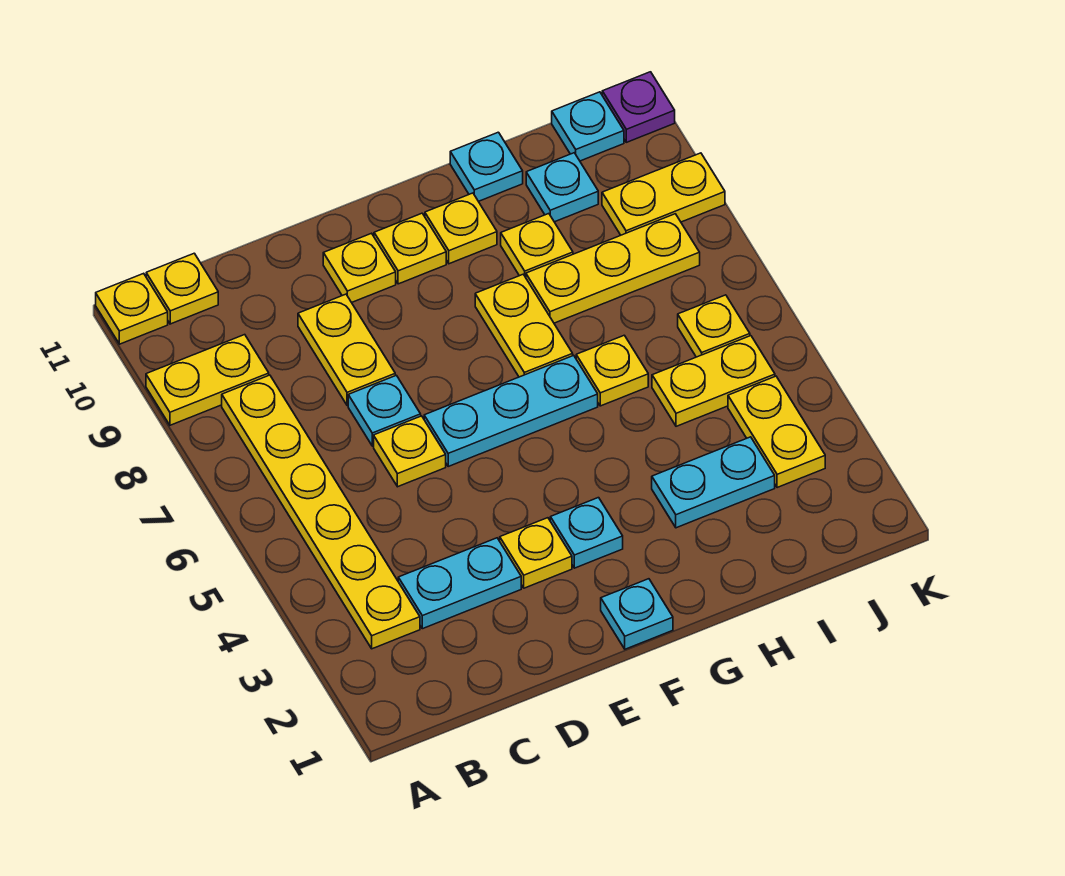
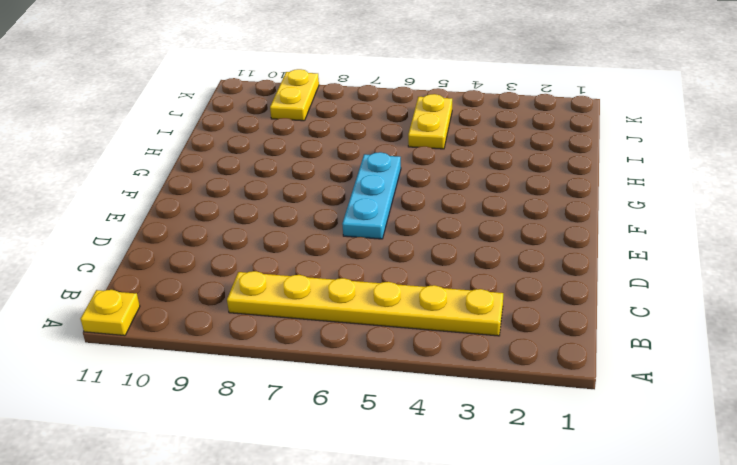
none -> yellow 1x2 plate [146,335,269,425]
none -> yellow 1x1 plate [146,253,218,324]
none -> cyan 1x2 plate [398,538,521,629]

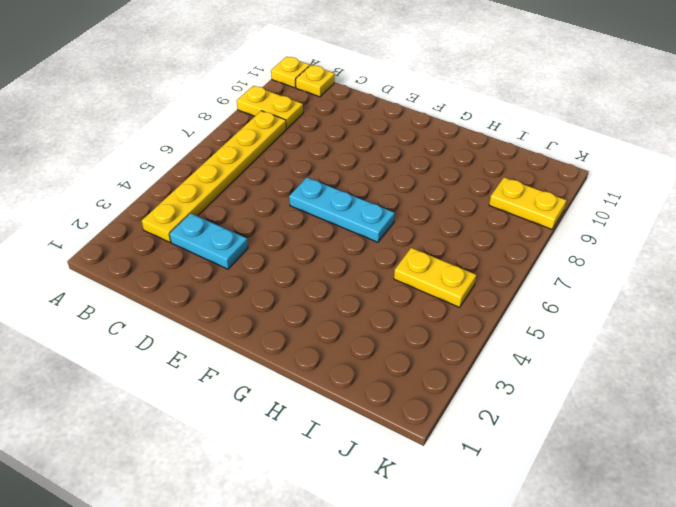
none -> yellow 1x1 plate [374,416,446,487]
none -> cyan 1x1 plate [348,375,421,446]
none -> yellow 1x2 plate [298,294,395,406]

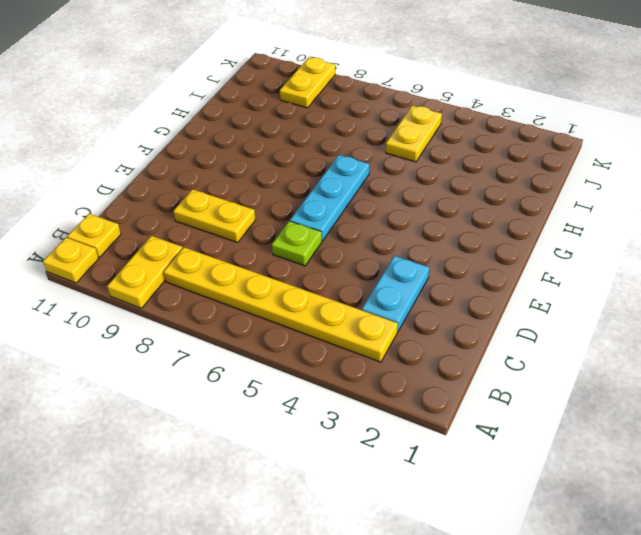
lime 1x1 plate [272,221,322,266] -> yellow 1x1 plate [374,416,446,487]
none -> cyan 1x1 plate [348,375,421,446]
none -> yellow 1x1 plate [500,518,572,588]
none -> yellow 1x1 plate [323,233,396,303]

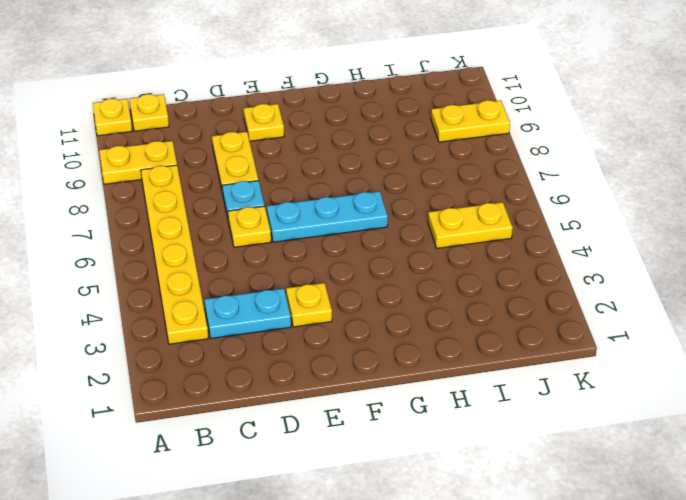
none -> cyan 1x1 plate [601,579,673,649]
none -> cyan 1x1 plate [550,498,623,568]
none -> yellow 1x1 plate [374,213,446,284]

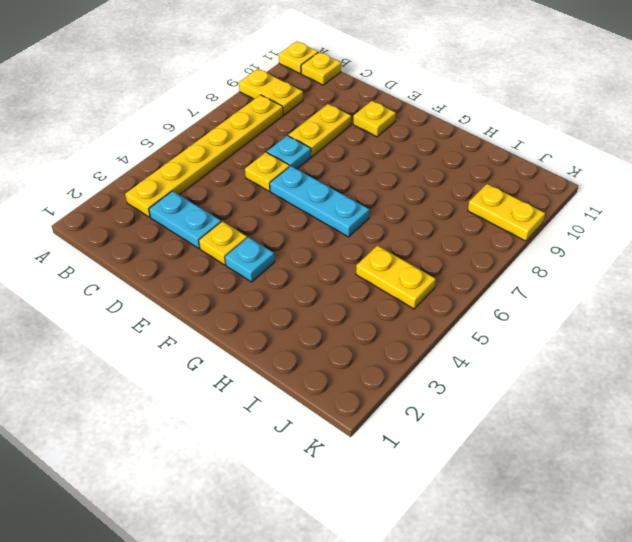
none -> cyan 1x1 plate [601,579,673,649]
none -> yellow 1x1 plate [374,213,446,284]
none -> yellow 1x2 plate [475,274,573,377]

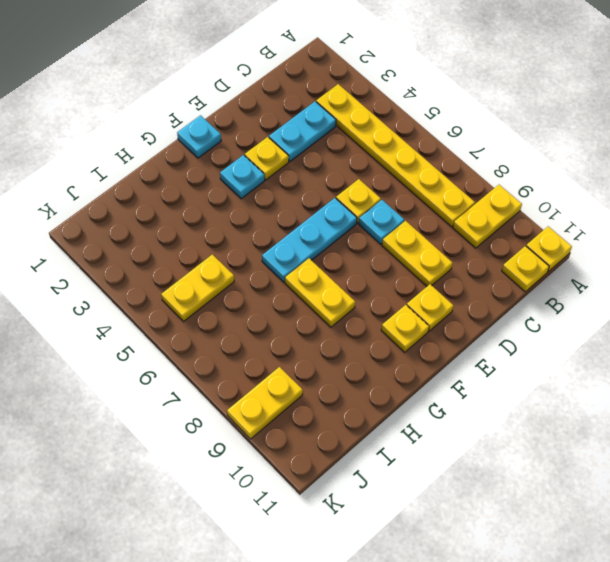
none -> yellow 1x1 plate [425,193,497,264]
none -> cyan 1x2 plate [652,437,775,528]
none -> yellow 1x1 plate [576,335,648,406]

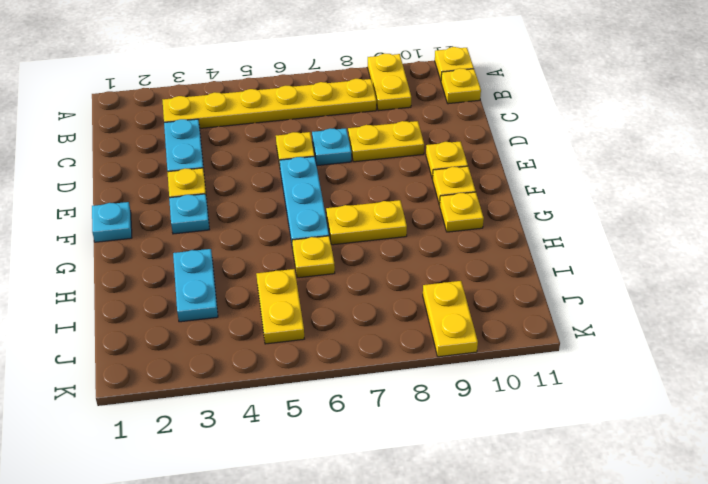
none -> yellow 1x3 plate [526,214,700,323]
none -> yellow 1x1 plate [501,214,573,277]
none -> cyan 1x1 plate [450,132,523,201]

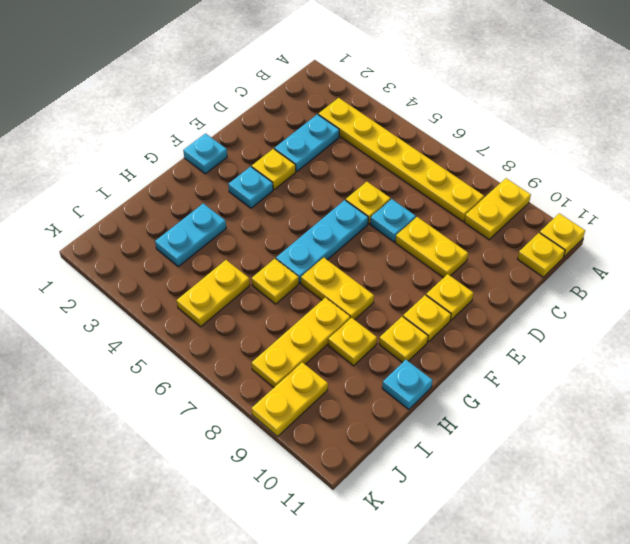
none -> cyan 1x1 plate [526,153,598,222]
none -> yellow 1x2 plate [728,376,825,488]
none -> yellow 1x1 plate [678,295,750,357]

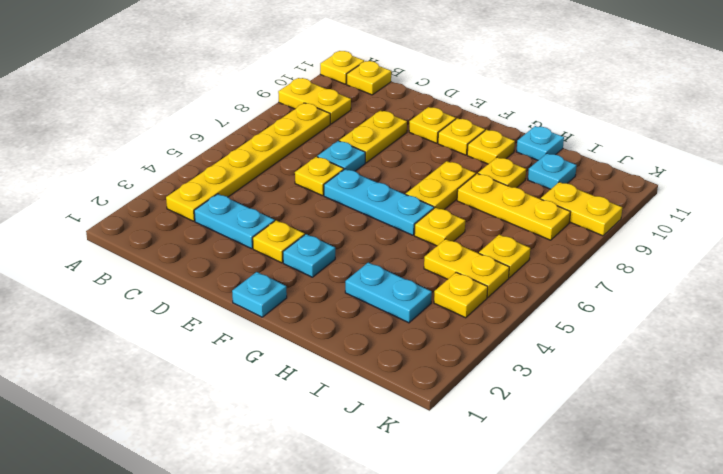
yellow 1x1 plate [434,272,488,318] -> yellow 1x2 plate [728,376,825,488]
none -> cyan 1x1 plate [552,92,624,161]
none -> purple 1x1 plate [602,72,675,142]

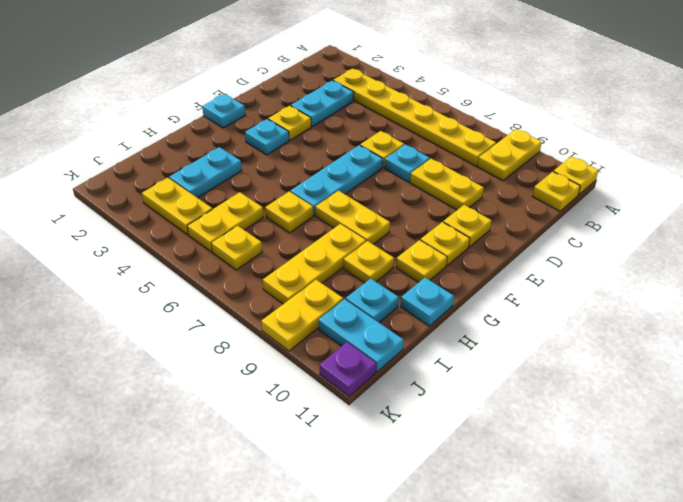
cyan 1x2 plate [319,299,404,372] -> cyan 1x1 plate [552,92,624,161]

